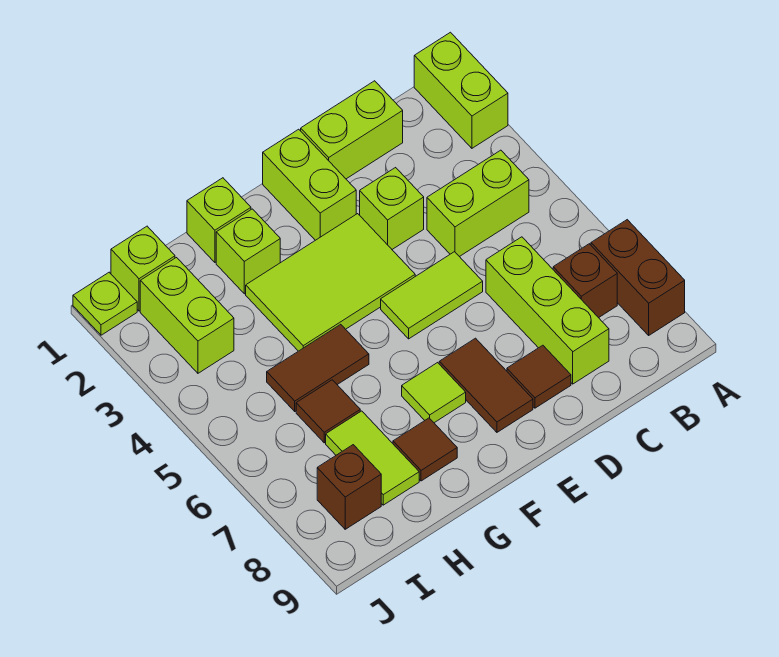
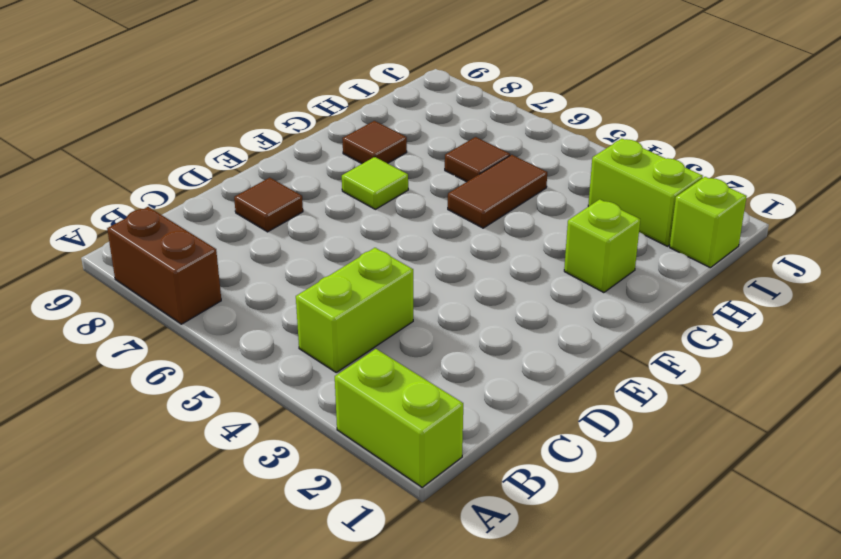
none -> brown 1x1 brick [553,244,617,318]
none -> lime 1x2 brick [301,81,403,179]
none -> lime 1x3 brick [486,237,609,384]

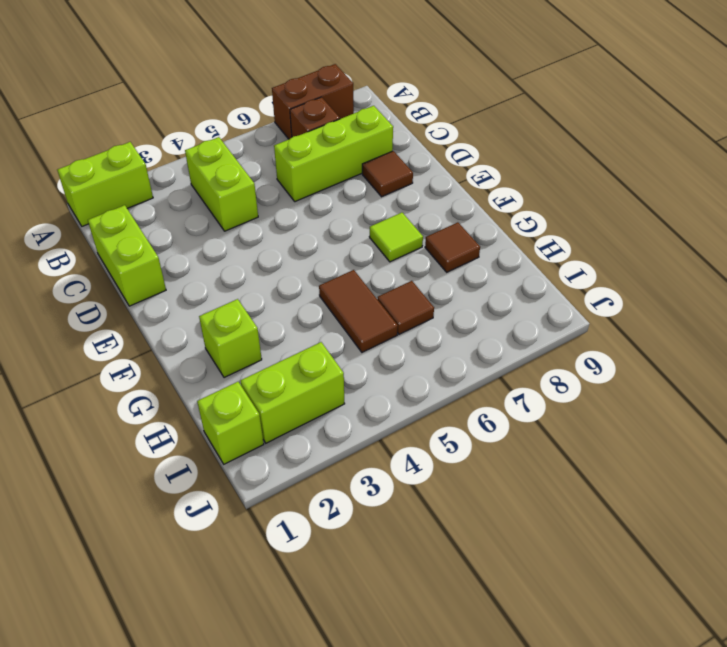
none -> lime 1x1 brick [360,168,424,249]
none -> lime 1x2 tile [381,252,483,339]
none -> lime 1x2 brick [263,129,356,240]

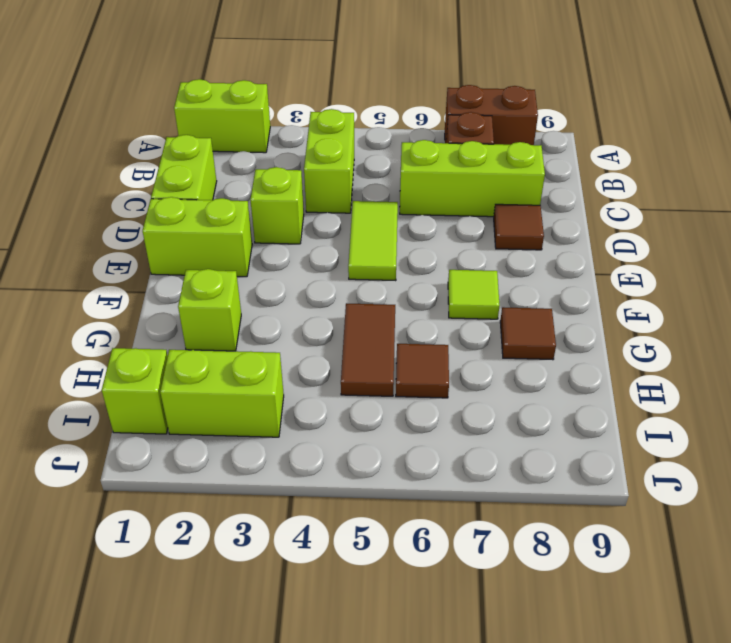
none -> lime 2x3 tile [246,214,415,351]
none -> brown 1x2 tile [439,338,533,432]
none -> lime 1x1 brick [187,178,251,262]

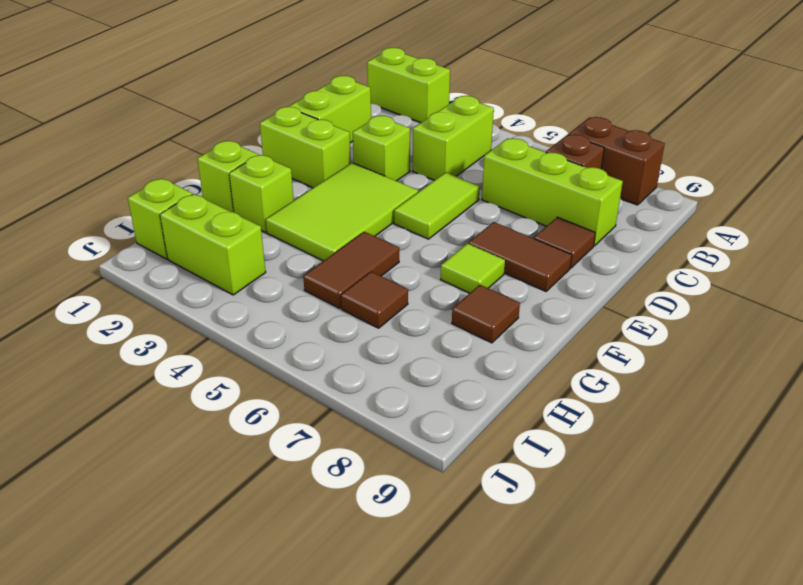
none -> lime 1x2 tile [326,411,419,505]
none -> brown 1x1 brick [317,445,381,529]
none -> lime 1x1 plate [73,272,137,335]

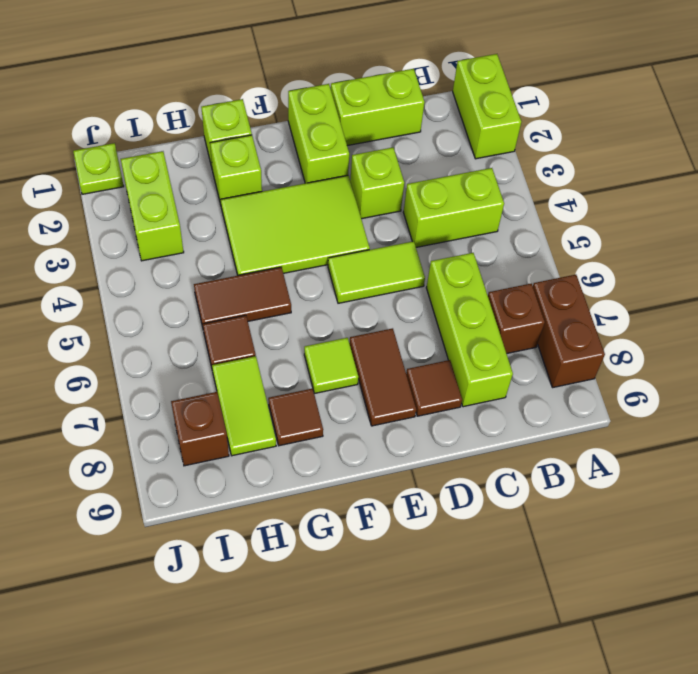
none -> lime 1x1 brick [111,226,175,311]

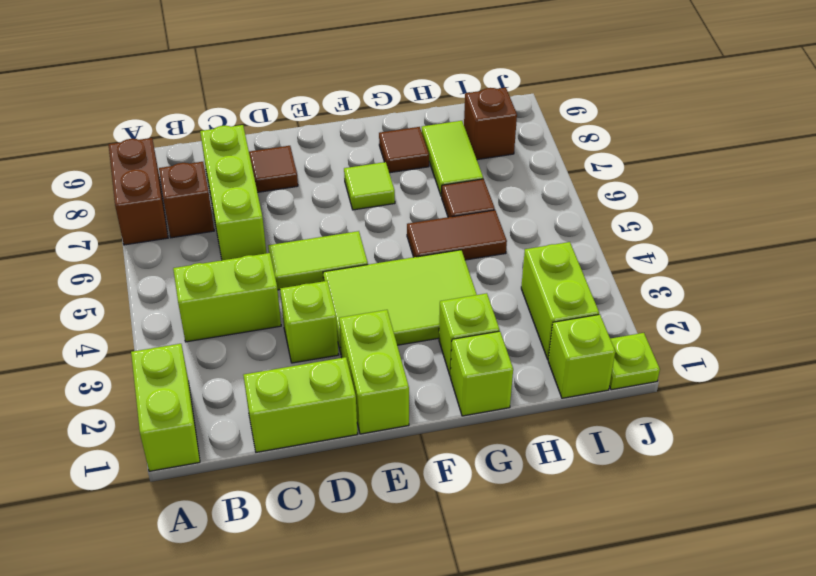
none -> brown 1x2 tile [439,338,533,432]

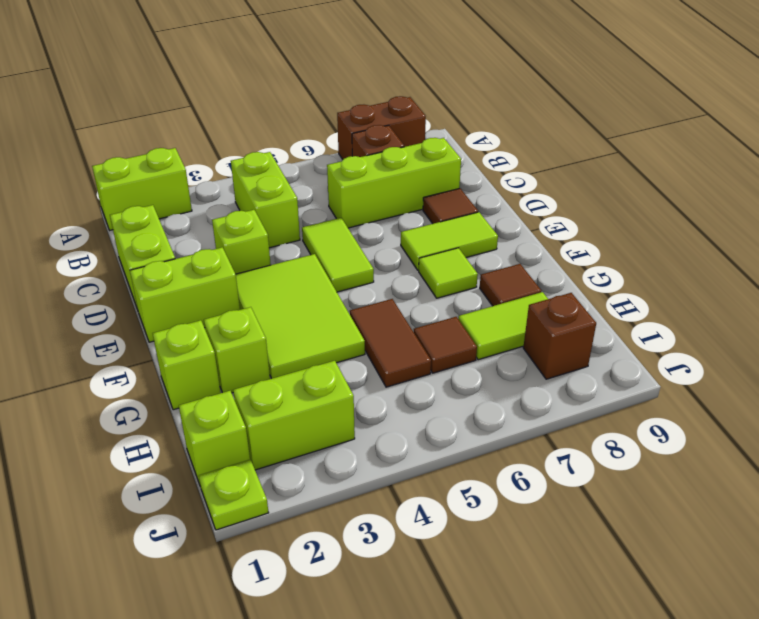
lime 1x2 tile [401,212,498,270] -> brown 1x2 tile [439,338,533,432]

